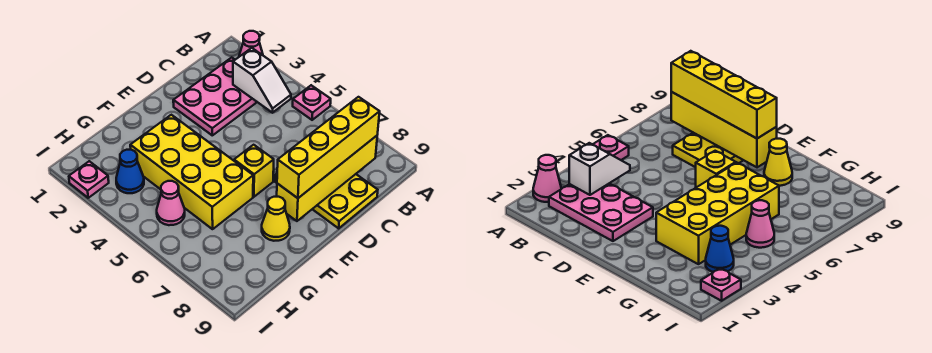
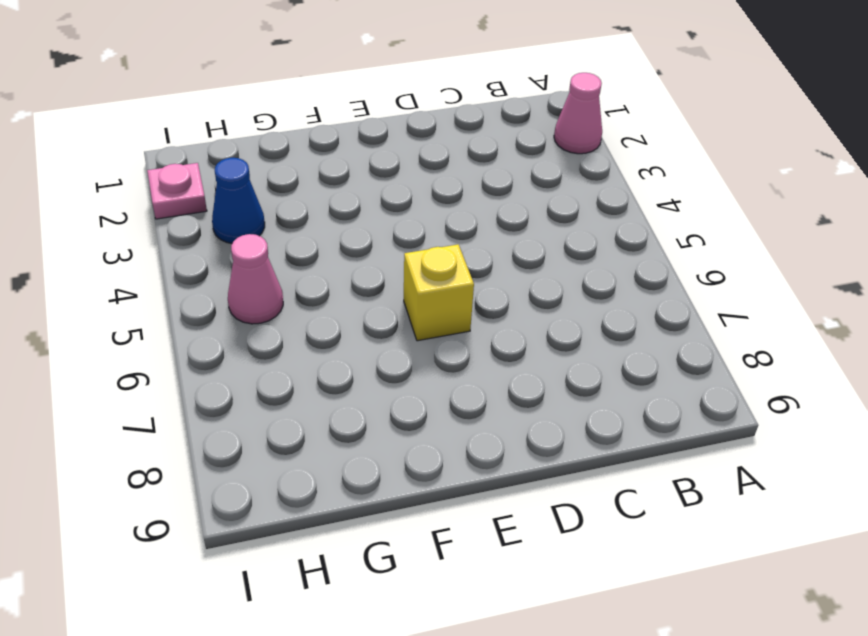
none -> pink 1x1 plate [293,85,331,120]
none -> pink 2x3 plate [173,57,257,135]
none -> yellow 2x3 plate [275,174,378,228]

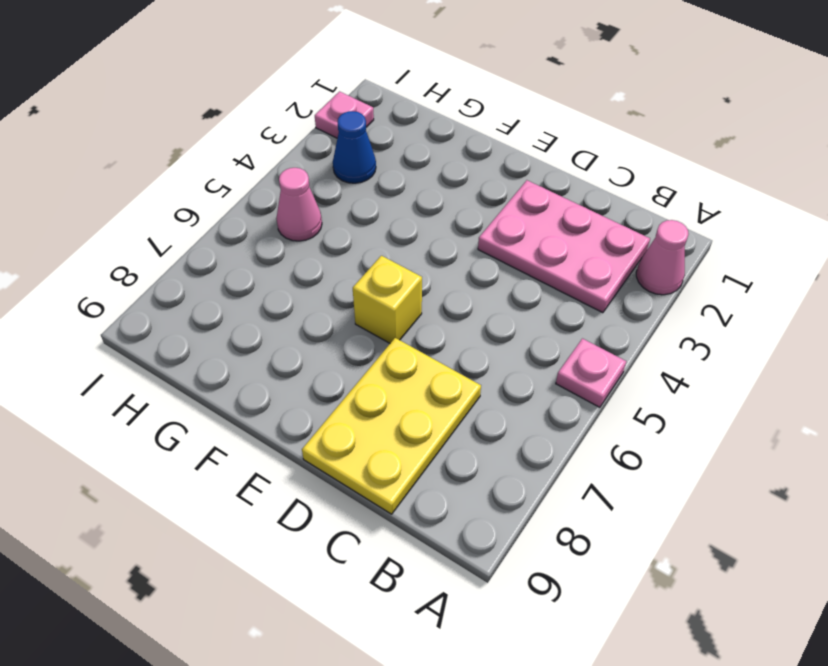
none -> yellow 2x4 brick [130,115,253,229]
none -> yellow 1x1 cone [262,197,290,241]
none -> white 1x2 slope [233,48,291,113]

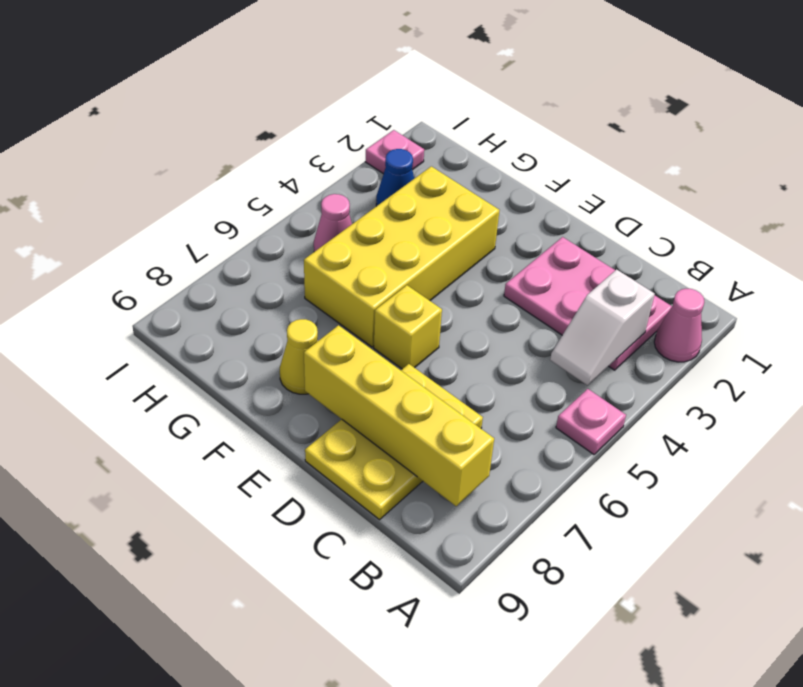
none -> yellow 1x4 brick [277,97,380,198]

